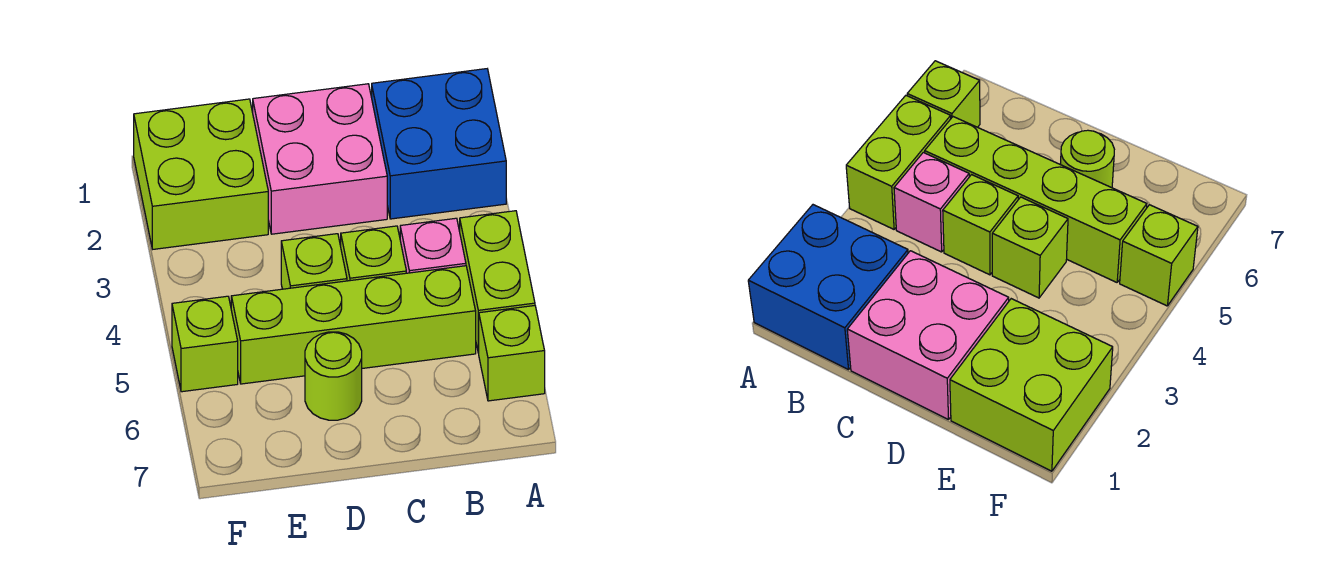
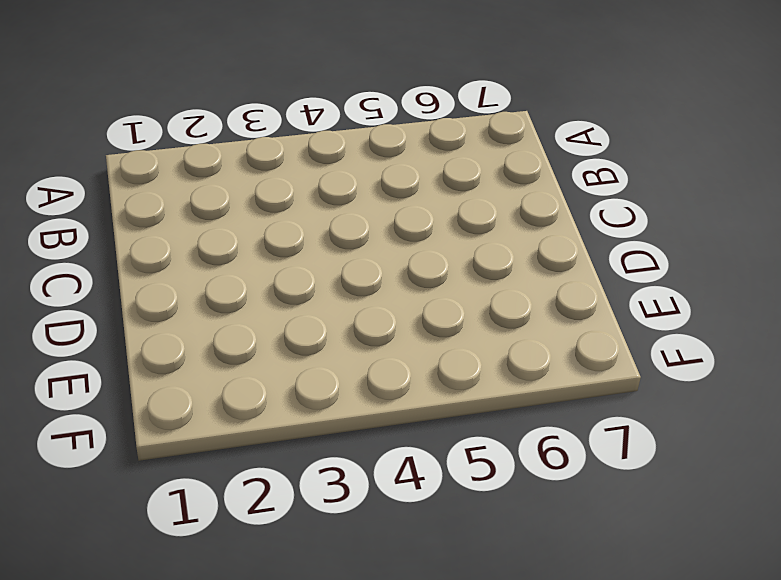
none -> blue 2x2 brick [372,69,506,219]
none -> lime 1x2 brick [460,211,535,353]

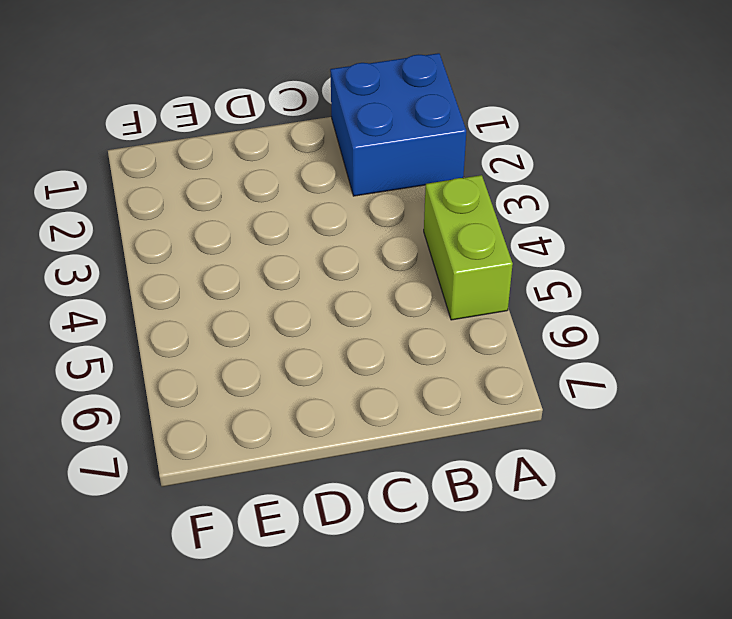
none -> lime 1x1 brick [479,306,545,401]
none -> pink 1x1 brick [400,218,466,273]

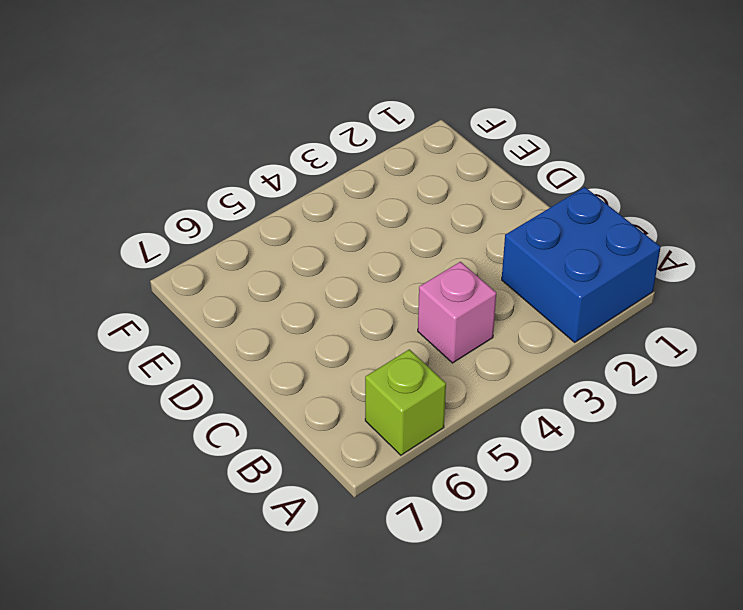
none -> lime 1x2 brick [460,211,535,353]
none -> lime 1x4 brick [231,266,476,384]

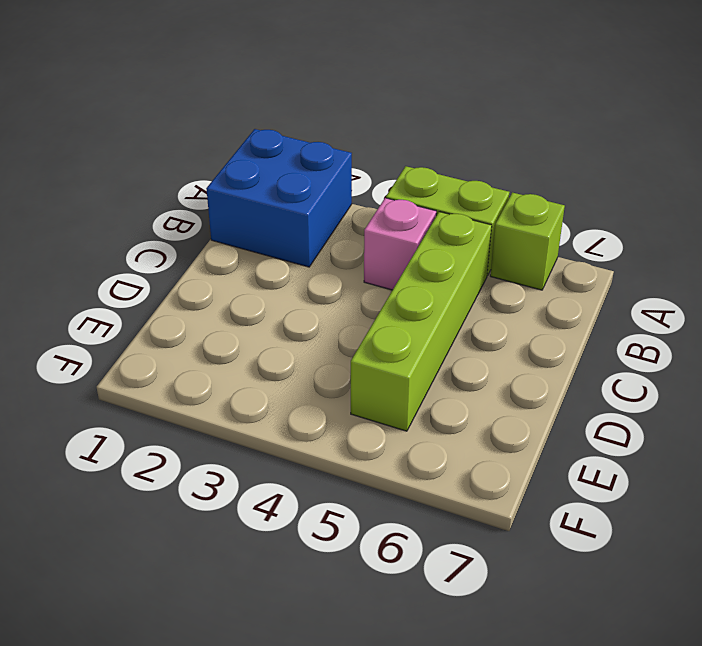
none -> pink 2x2 brick [253,84,387,234]
none -> lime 1x1 brick [341,226,406,281]

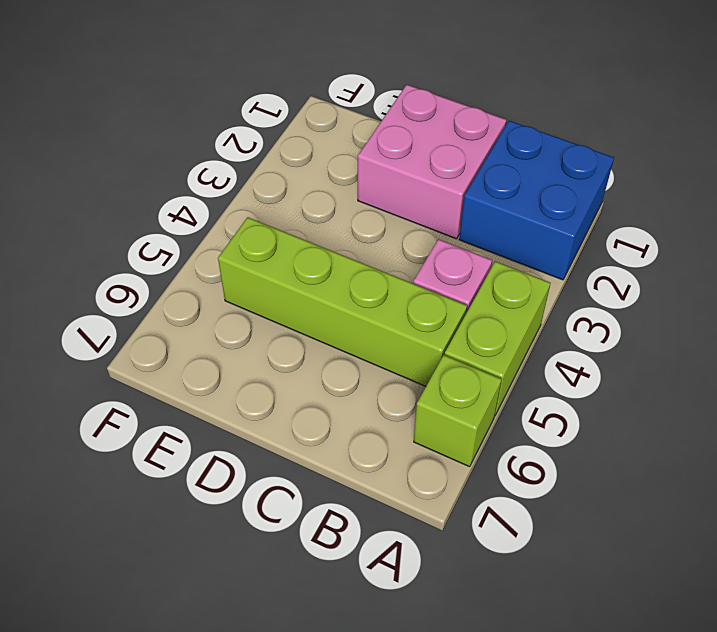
none -> lime 1x1 brick [341,226,406,281]
none -> lime 1x1 brick [281,234,347,289]

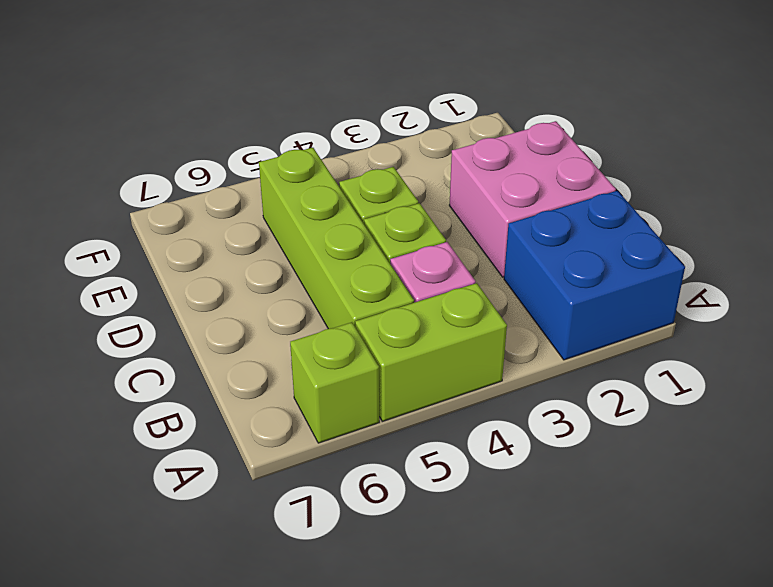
none -> lime 1x1 round brick [305,332,362,420]
none -> lime 2x2 brick [134,99,268,249]

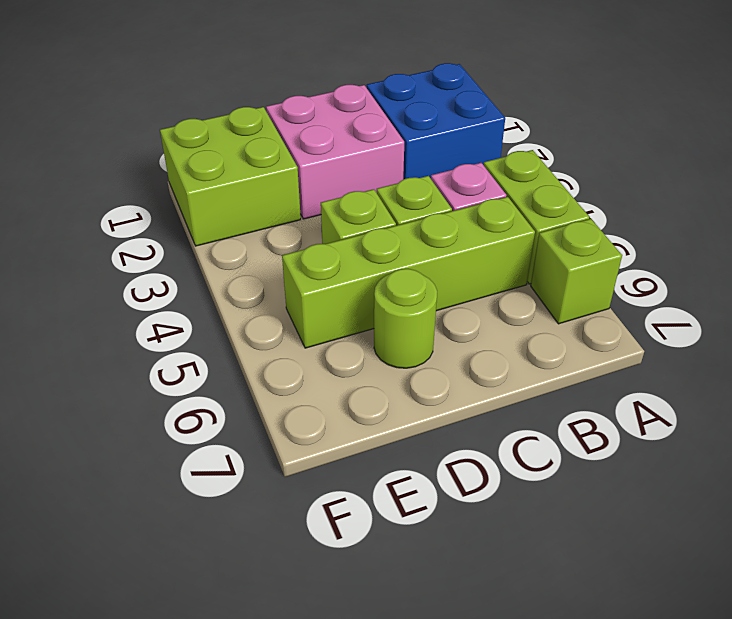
none -> lime 1x1 brick [172,296,238,392]

